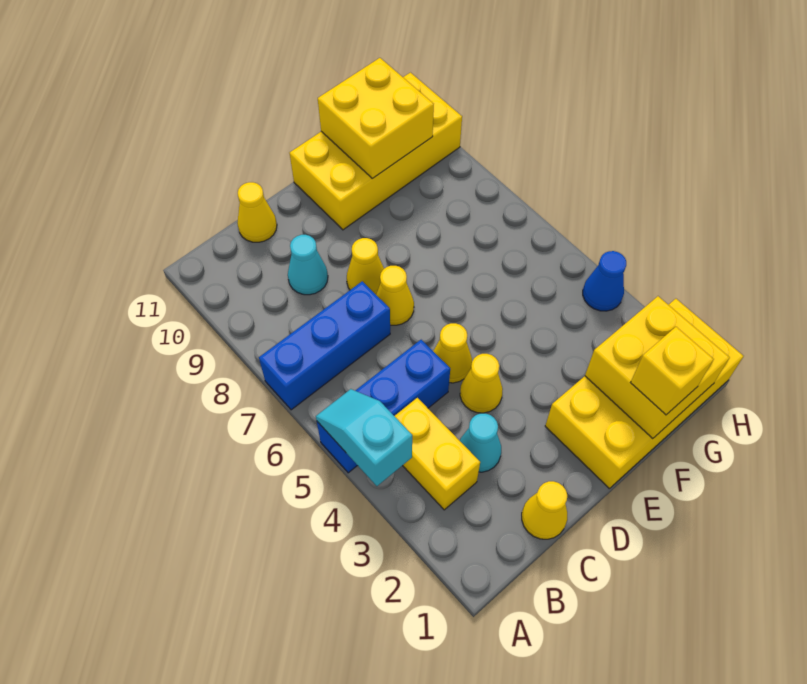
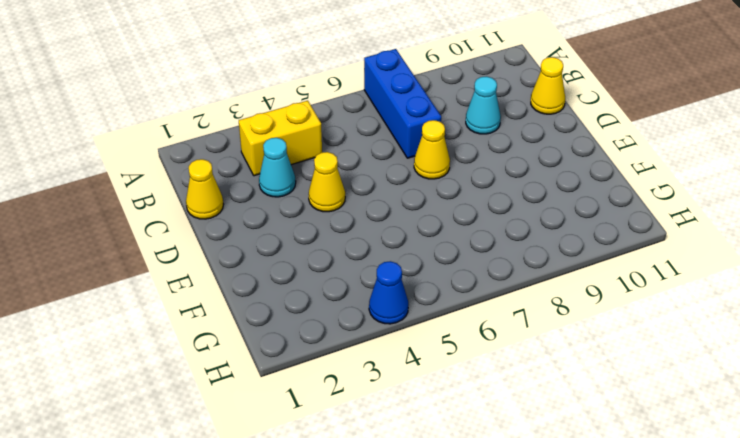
none -> blue 1x3 brick [317,340,450,473]
none -> yellow 1x1 cone [433,323,472,383]
none -> yellow 1x1 cone [347,238,384,294]

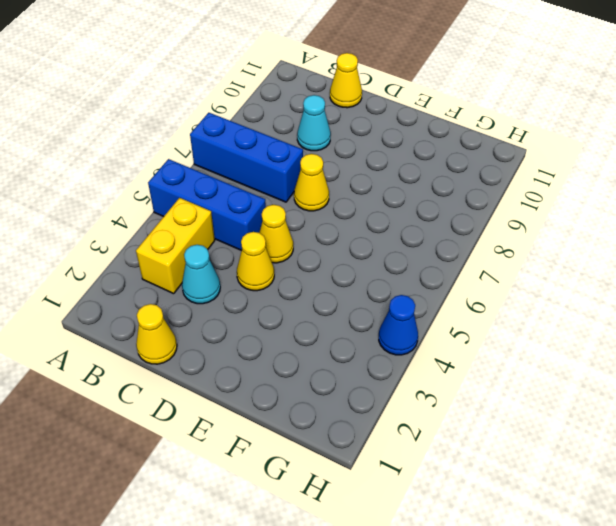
none -> yellow 1x1 cone [347,238,384,294]
none -> yellow 2x4 brick [545,299,743,489]
none -> yellow 2x4 brick [290,73,462,230]

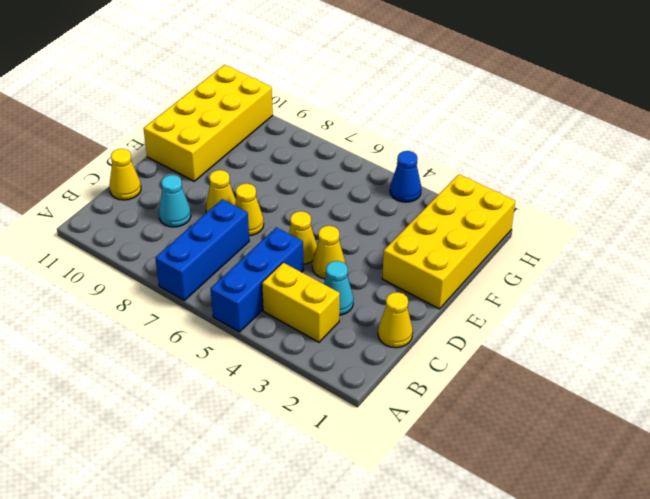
none -> cyan 1x2 slope [316,389,412,486]
none -> yellow 2x2 brick [585,296,730,439]
none -> yellow 2x2 brick [318,58,434,179]

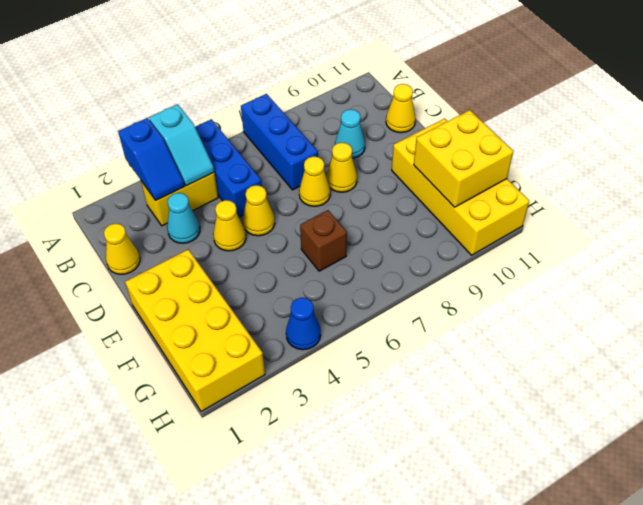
blue 1x2 slope [118,118,185,200] -> none
cyan 1x2 slope [149,104,214,186] -> cyan 1x2 slope turned to [316,389,412,486]
brown 1x1 brick [300,210,347,271] -> none
none -> yellow 2x2 brick [585,296,730,439]
none -> yellow 1x1 brick [630,327,714,415]

